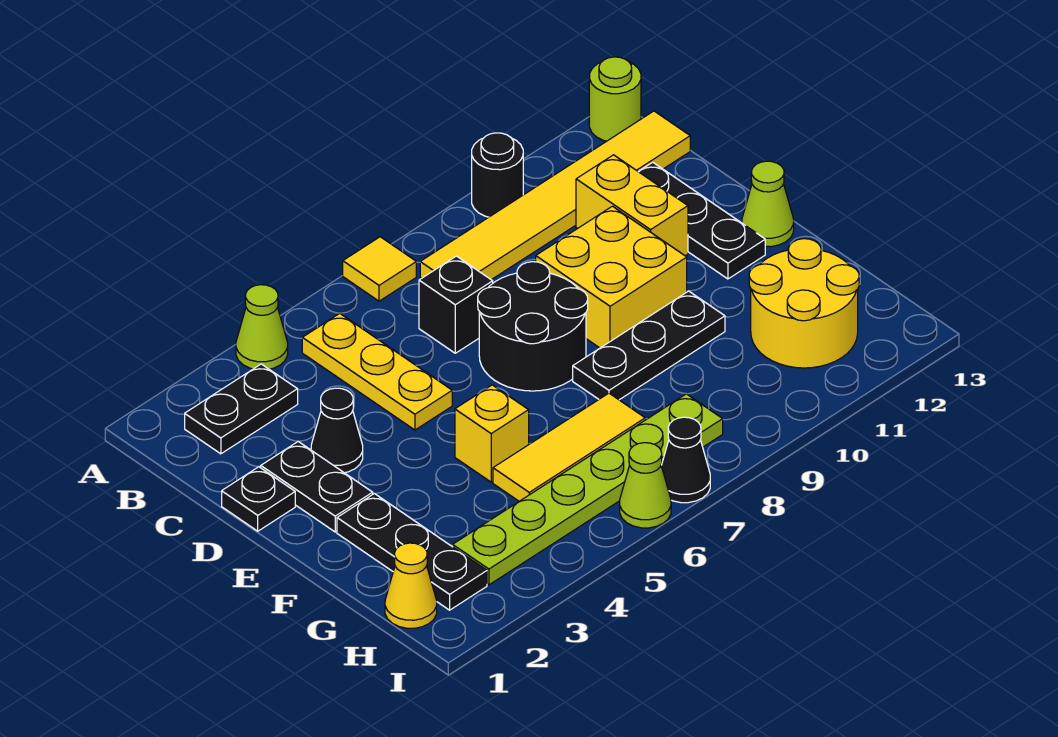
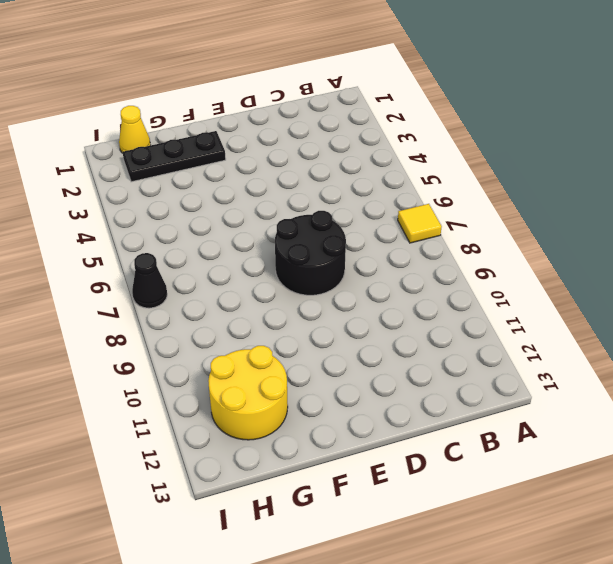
none -> lime 1x1 cone [236,285,288,369]
none -> black 1x1 round brick [472,133,523,217]
none -> lime 1x1 round brick [589,57,641,141]

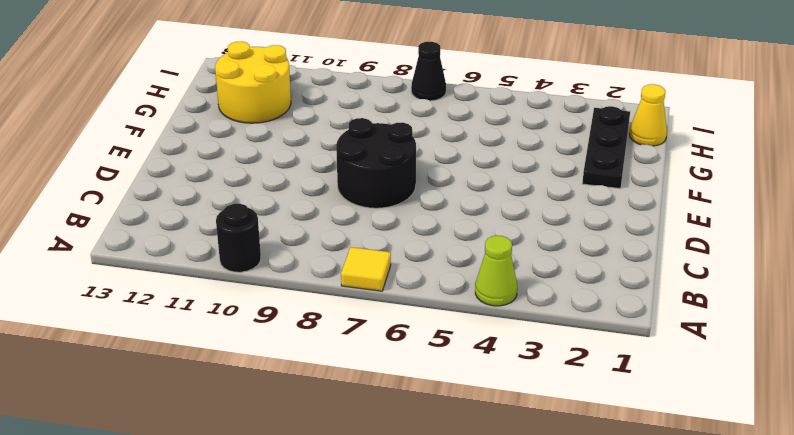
none -> lime 1x1 round brick [589,57,641,141]
none -> black 1x2 plate [185,364,298,454]
none -> yellow 1x3 plate [302,313,452,430]

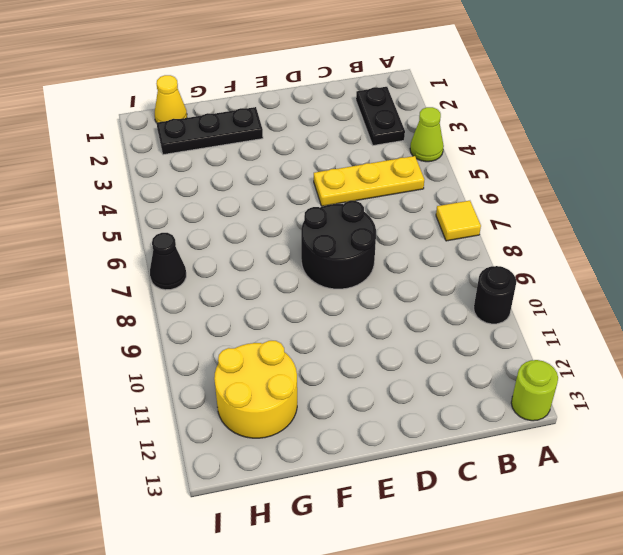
none -> yellow 1x6 tile [420,111,690,280]
none -> black 1x1 brick [419,256,493,353]
none -> yellow 1x2 brick [576,155,688,256]

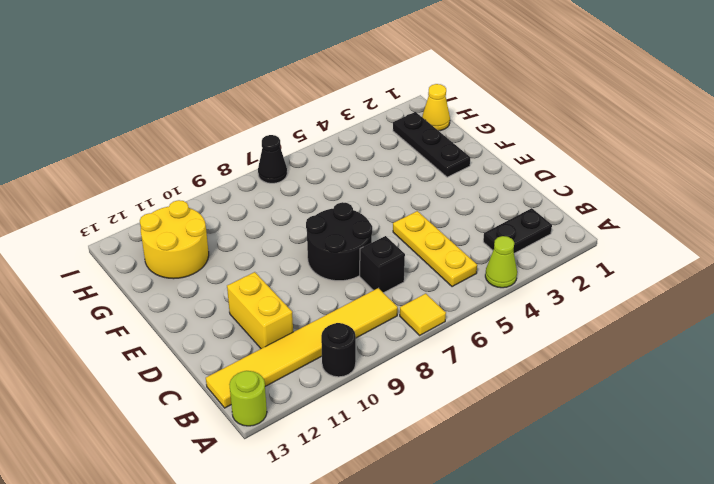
none -> black 1x3 plate [638,162,765,279]
none -> black 1x1 plate [222,467,295,531]
none -> black 1x2 plate [261,442,373,532]

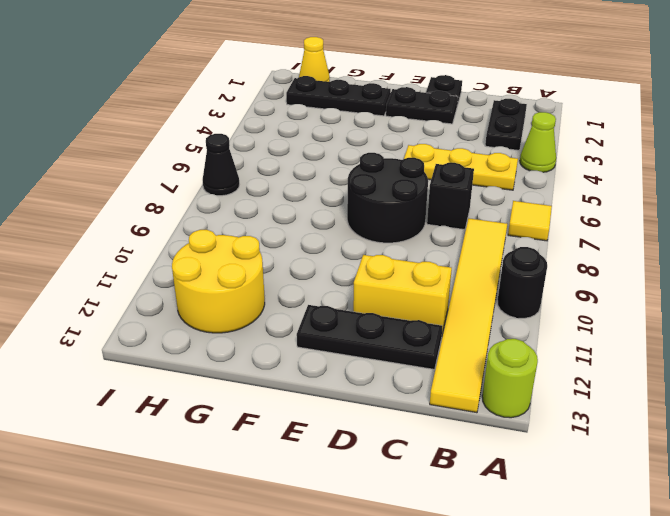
none -> black 1x1 cone [311,388,363,473]
none -> yellow 2x2 brick [536,206,687,348]
none -> lime 1x1 cone [742,161,794,247]

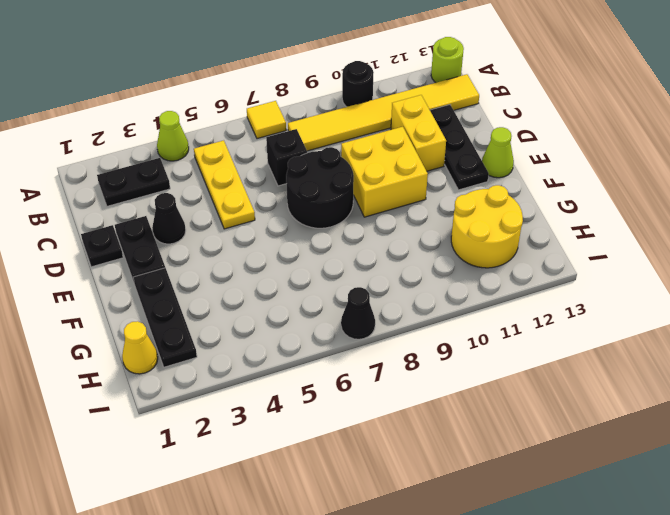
none -> yellow 1x1 brick [455,385,529,482]
none -> black 1x3 plate [573,291,725,400]
none -> yellow 1x3 tile [493,393,645,501]

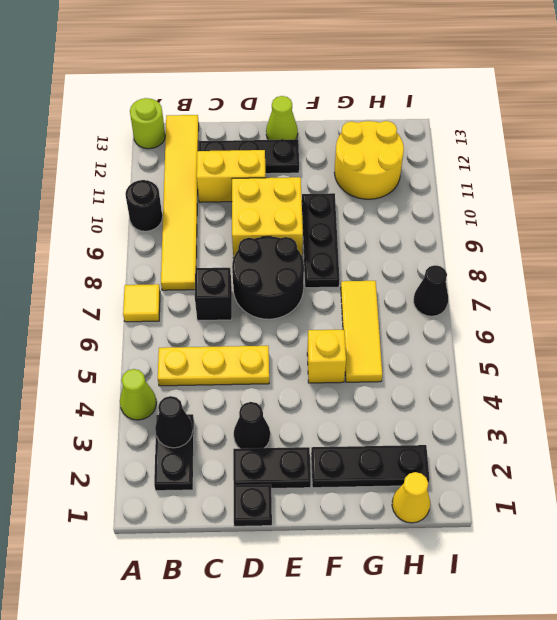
black 1x1 cone [155,396,193,448] -> none
none -> lime 1x6 plate [453,394,723,585]
none -> lime 1x1 cone [620,443,671,528]

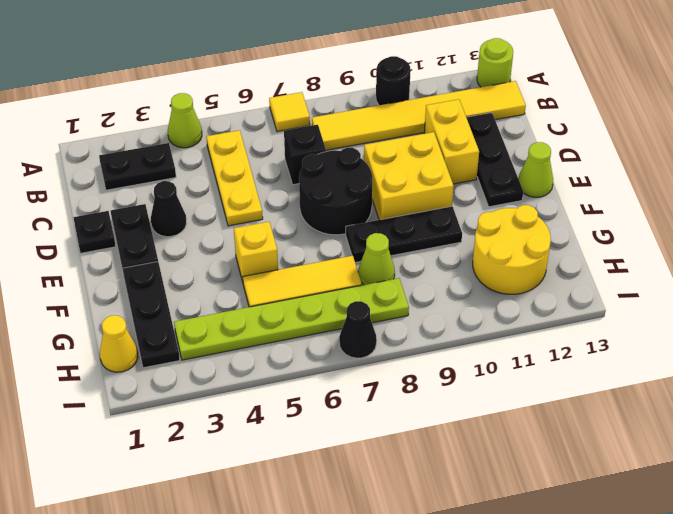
lime 1x1 cone [358,233,395,285] -> lime 1x1 cone moved to [620,443,671,528]

